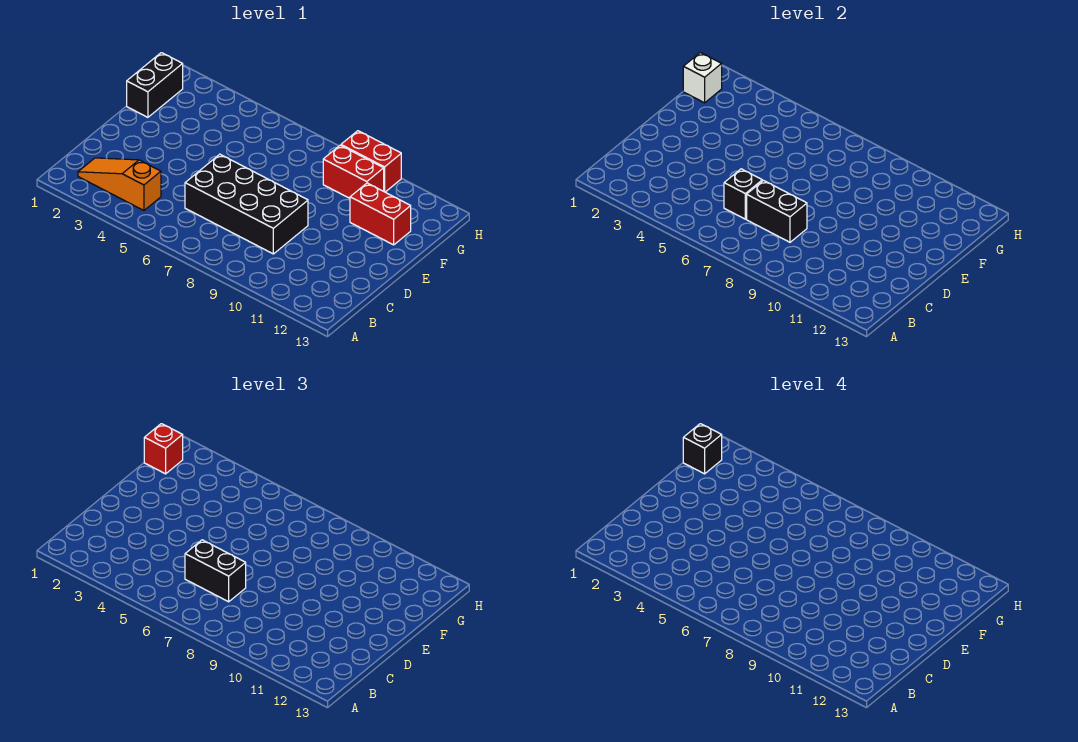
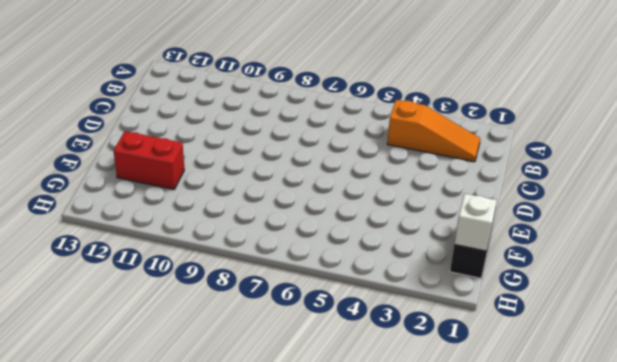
none -> black 2x4 brick [185,154,308,254]
none -> red 1x2 brick [323,145,384,198]
none -> red 1x2 brick [341,131,401,192]

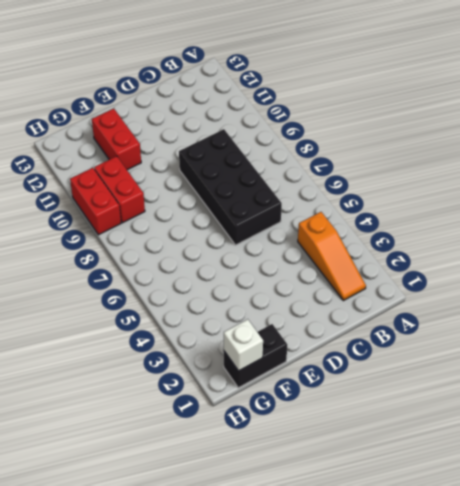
none -> black 1x1 brick [724,169,762,219]
none -> black 1x2 brick [747,181,807,242]
none -> black 1x2 brick [185,540,246,602]

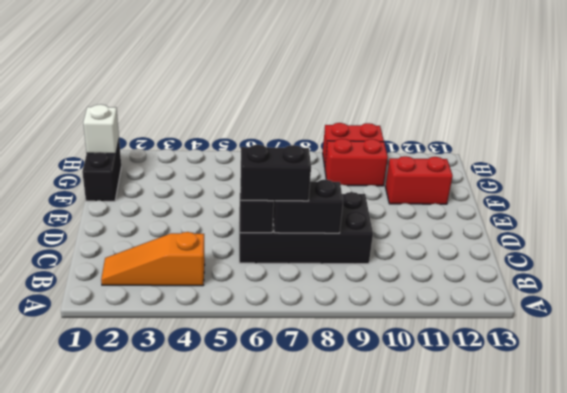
none -> red 1x1 brick [144,424,183,474]
none -> black 1x1 brick [683,424,722,474]

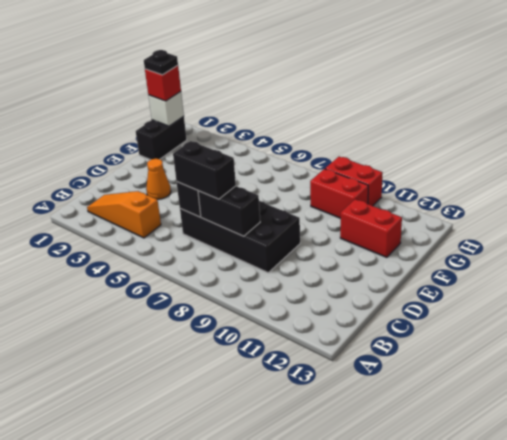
orange 1x1 cone [146,159,171,199] -> none
black 1x1 plate [144,50,178,75] -> black 1x1 brick [683,424,722,474]

